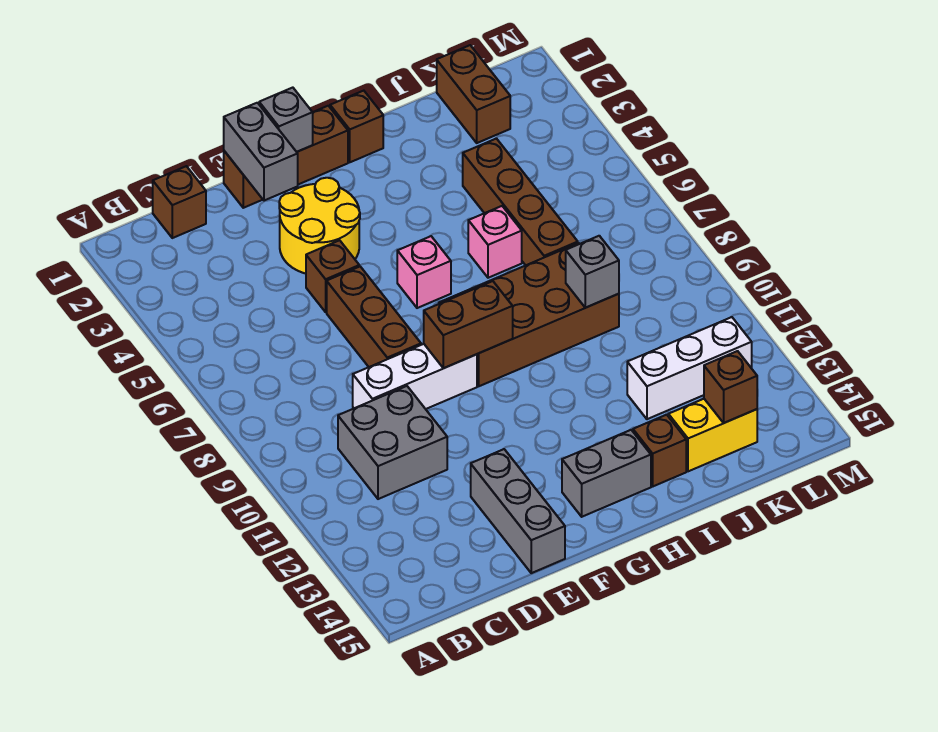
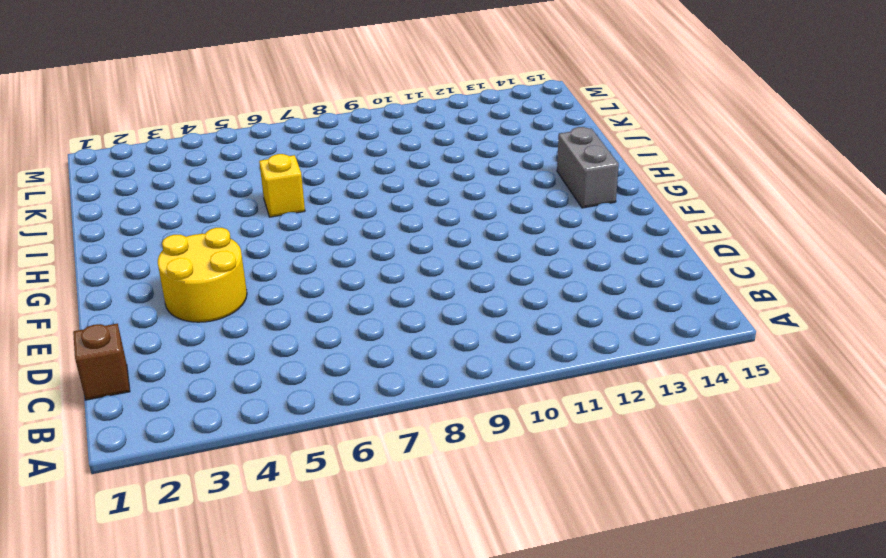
yellow 1x1 brick [259,154,305,217] -> pink 1x1 brick [468,206,522,278]
none -> grey 2x2 brick [338,386,447,499]
none -> white 1x3 brick [353,344,477,409]
none -> brown 1x3 brick [224,106,348,208]

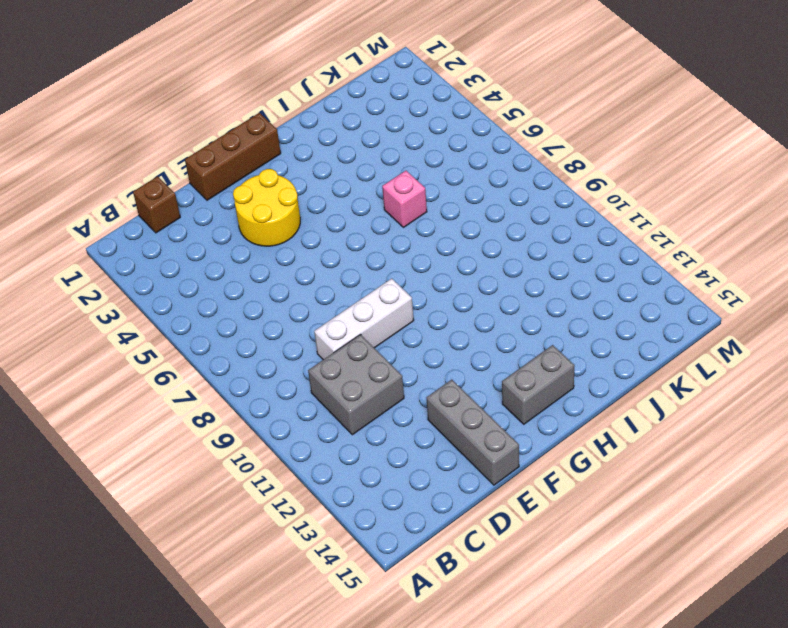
none -> brown 1x1 brick [306,240,359,312]
none -> brown 1x3 brick [327,266,421,367]
none -> pink 1x1 brick [397,236,451,308]

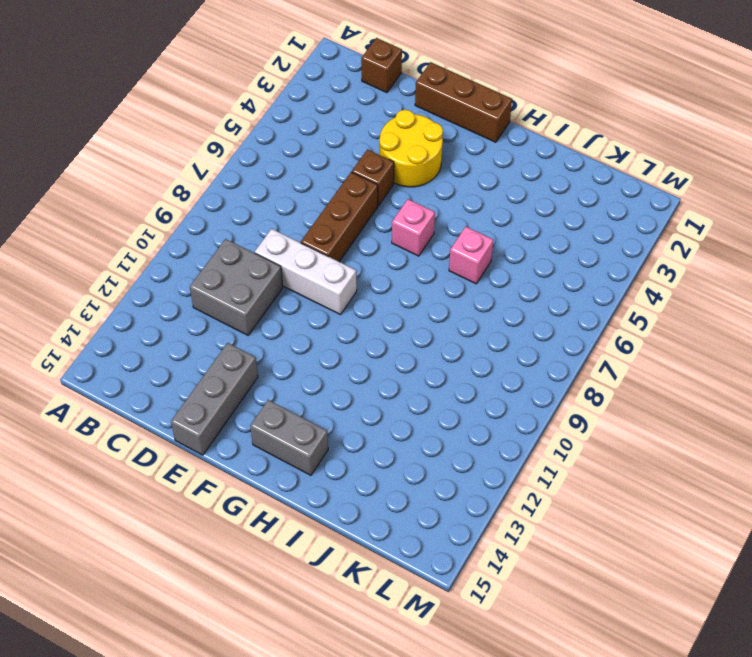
none -> brown 2x4 brick [439,243,619,386]
none -> brown 1x1 brick [330,91,383,162]
none -> brown 1x1 brick [633,415,686,486]

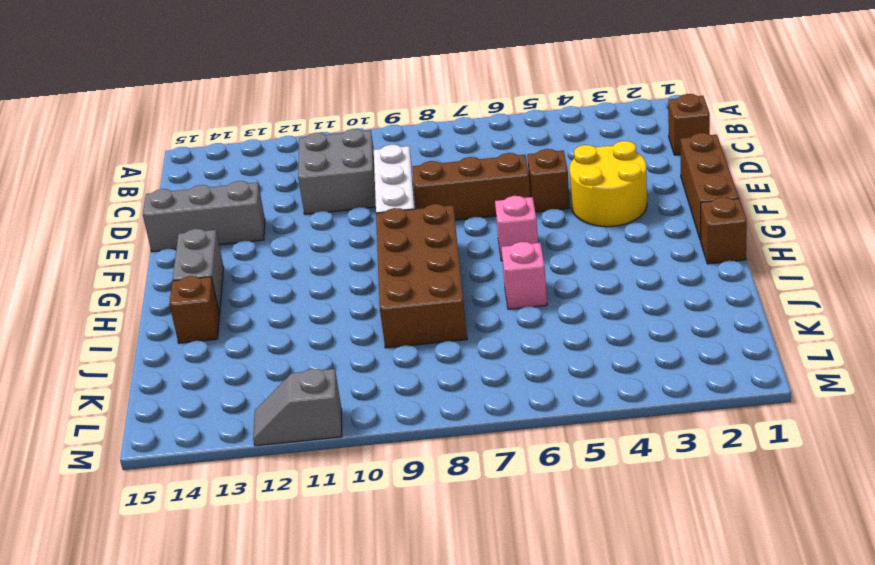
grey 1x2 slope [253,369,342,446] -> none
none -> brown 1x4 brick [463,139,578,265]
none -> white 1x3 brick [627,317,752,419]
none -> yellow 1x2 brick [668,399,757,471]

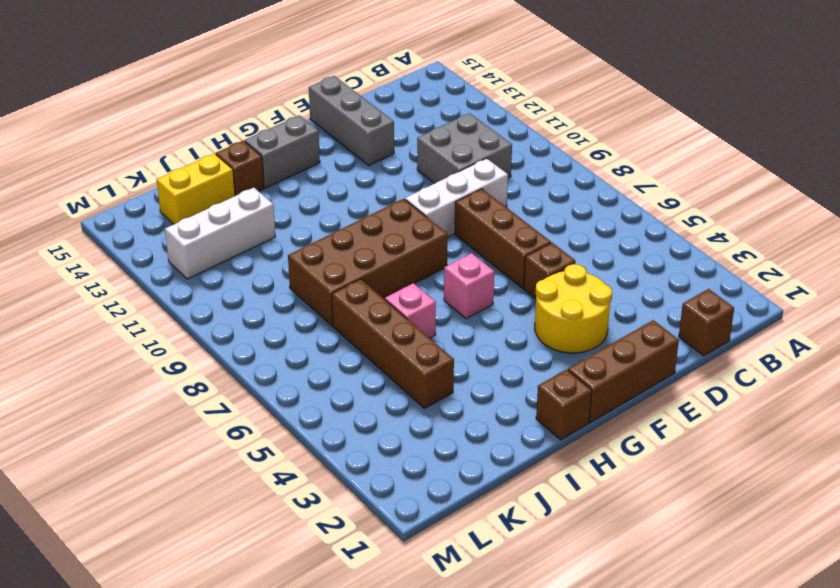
none -> brown 1x2 brick [437,45,510,143]
none -> grey 1x2 brick [224,103,298,201]
none -> grey 1x1 brick [259,88,313,152]

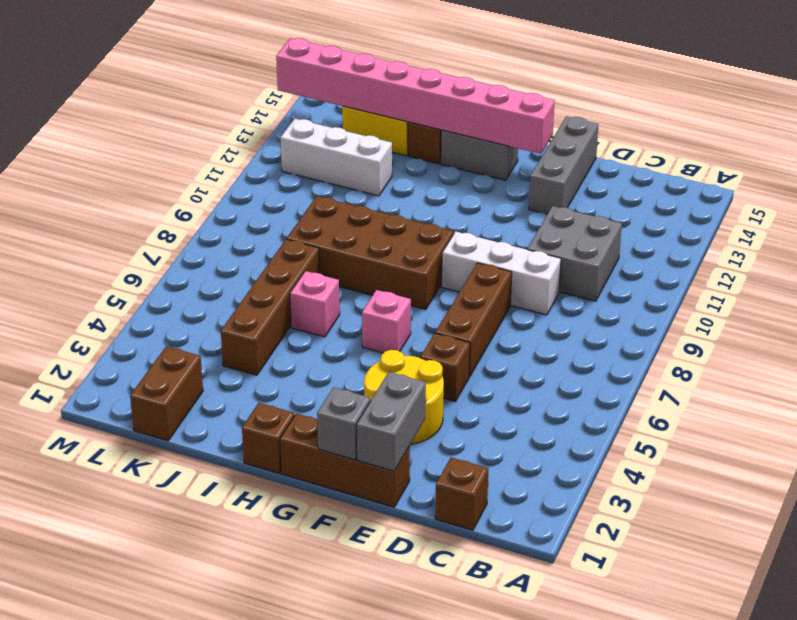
pink 1x8 brick [276,38,555,154] -> brown 1x1 brick [704,351,757,423]
none -> brown 1x2 brick [424,281,513,368]
none -> grey 1x1 brick [566,236,619,308]

